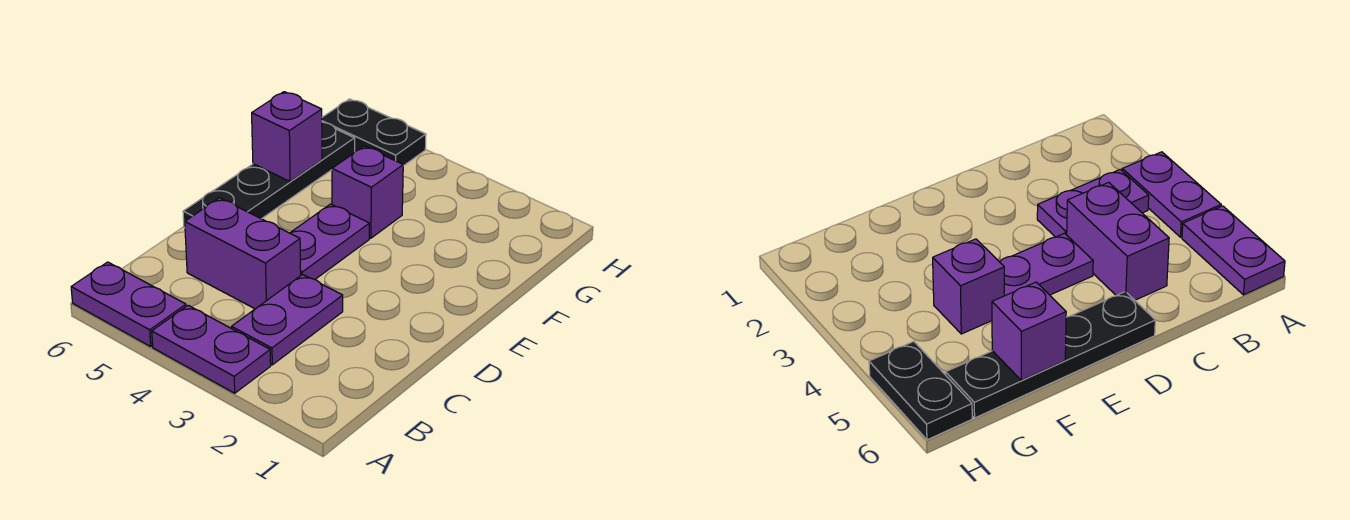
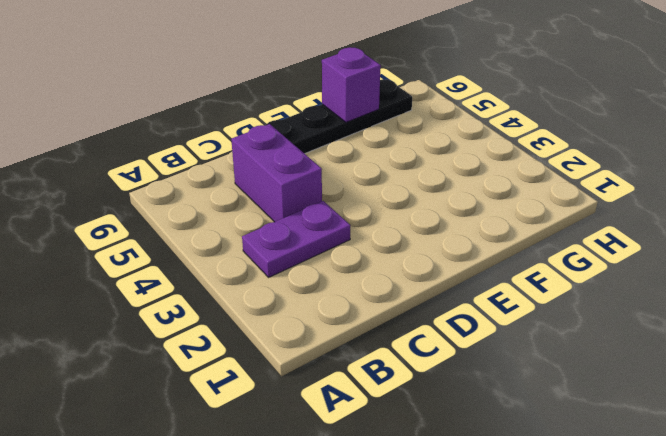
none -> purple 1x2 plate [152,305,271,393]
none -> purple 1x2 plate [71,262,186,346]

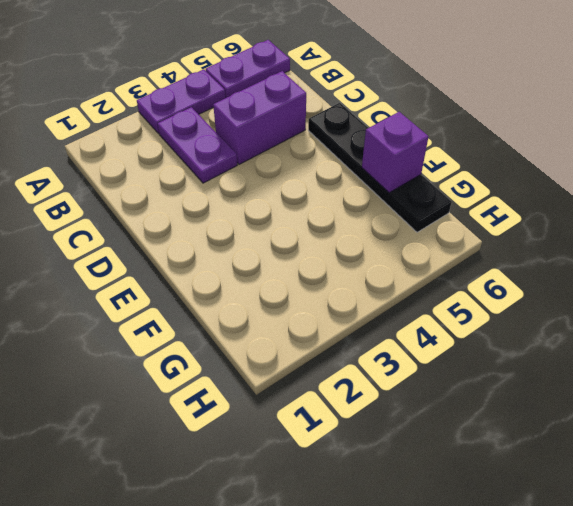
none -> purple 1x2 plate [290,204,369,279]
none -> purple 1x1 brick [332,146,403,238]

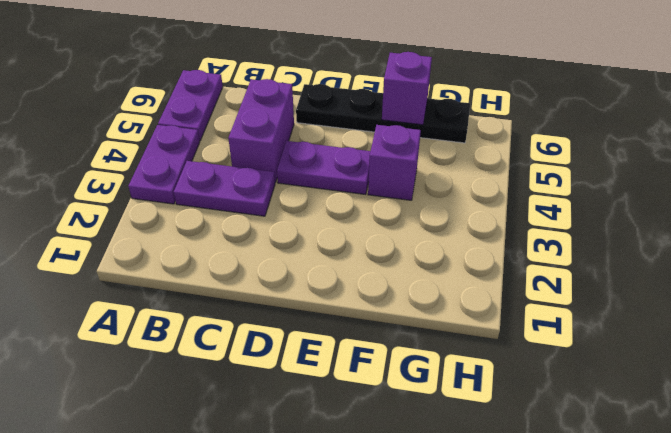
none -> black 1x2 plate [322,99,426,166]

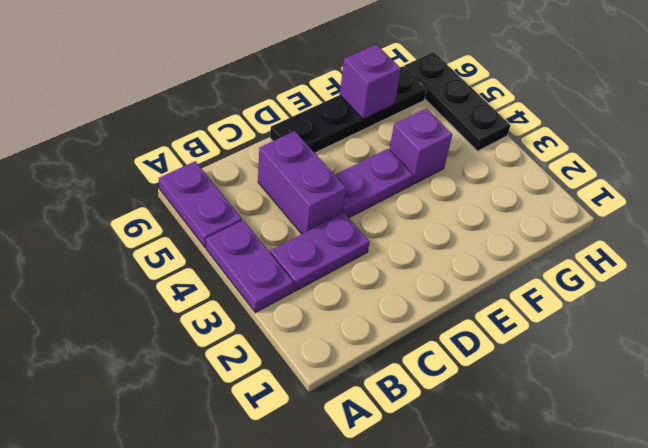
black 1x3 plate [404,52,510,151] -> black 1x2 plate [322,99,426,166]

